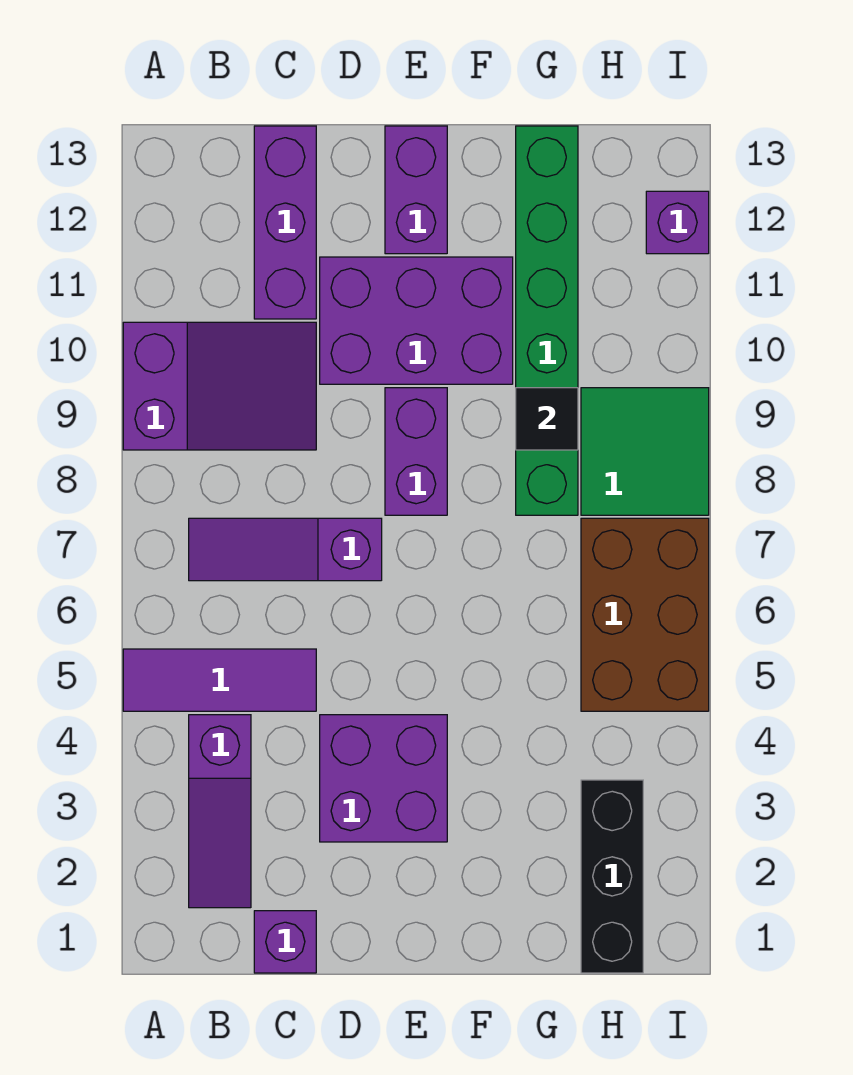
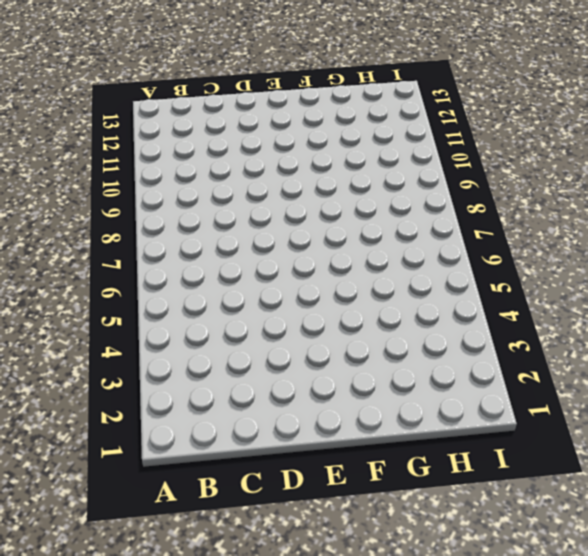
none -> purple 1x3 tile [123,649,316,711]
none -> purple 2x3 slope [123,322,316,450]
none -> purple 1x3 slope [189,715,251,908]

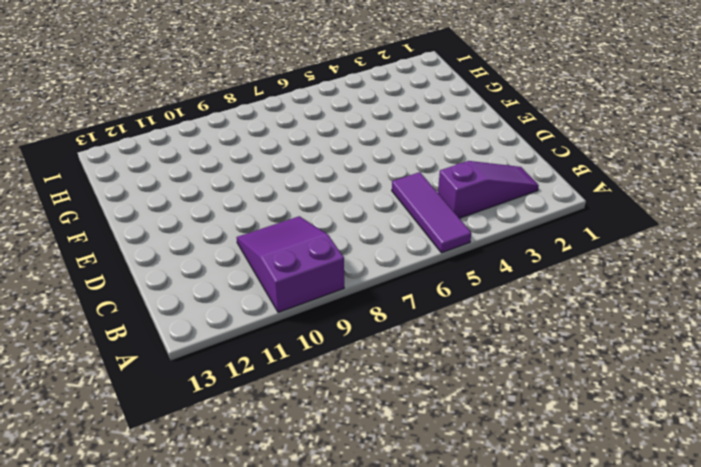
none -> purple 1x3 slope [189,518,382,581]
none -> purple 1x1 brick [254,911,316,973]
none -> purple 1x3 brick [254,126,316,319]

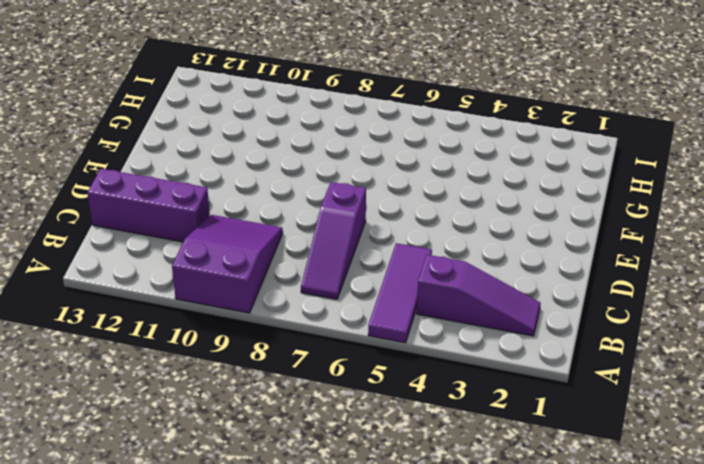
none -> purple 1x1 brick [254,911,316,973]
none -> purple 2x2 brick [320,715,447,842]
none -> purple 2x3 brick [320,257,513,384]

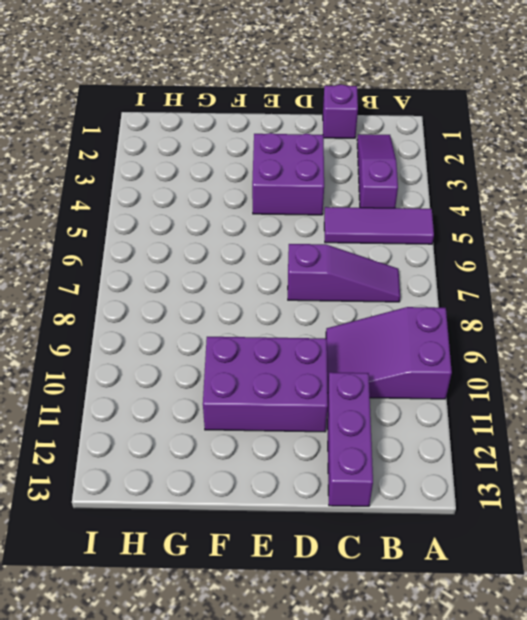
none -> purple 1x2 brick [385,388,447,515]
none -> purple 1x2 brick [385,126,447,254]
none -> green 1x6 brick [516,126,578,515]

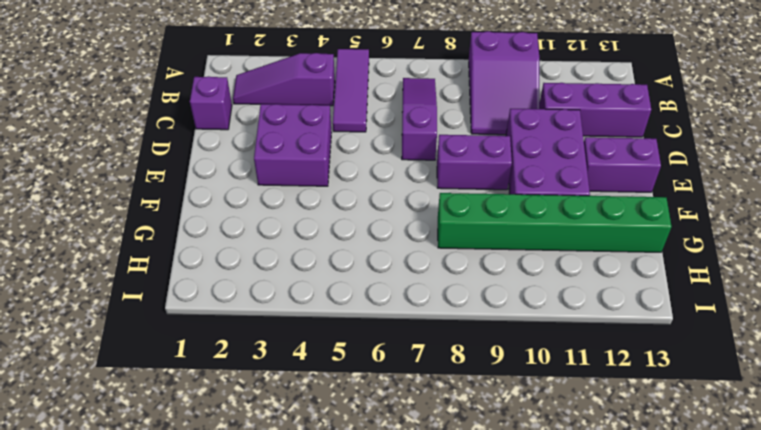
none -> black 1x3 brick [581,780,643,973]
none -> brown 2x3 brick [581,518,709,711]
none -> green 2x2 tile [581,388,709,515]

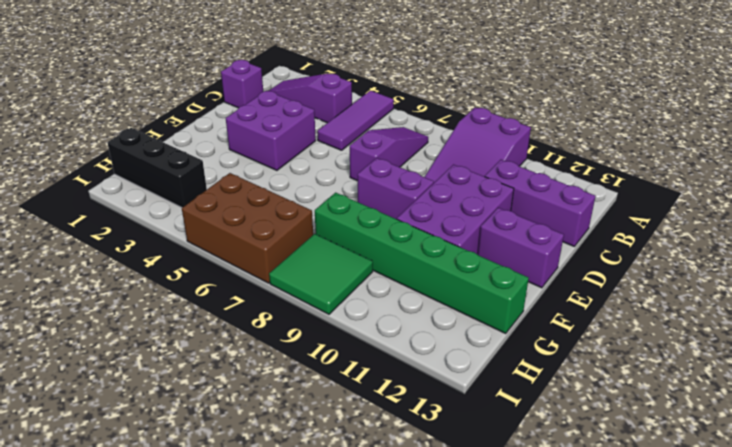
none -> purple 1x1 brick [646,191,709,254]
none -> black 1x1 tile [516,388,578,450]

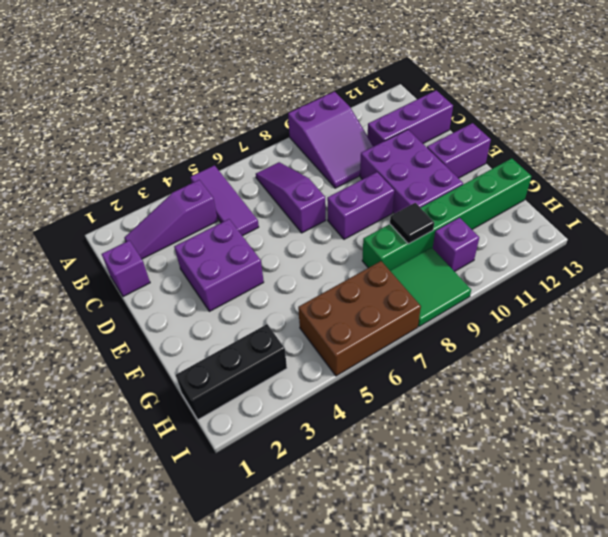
purple 1x1 brick [433,218,479,272] -> purple 1x1 brick moved to [646,191,709,254]

